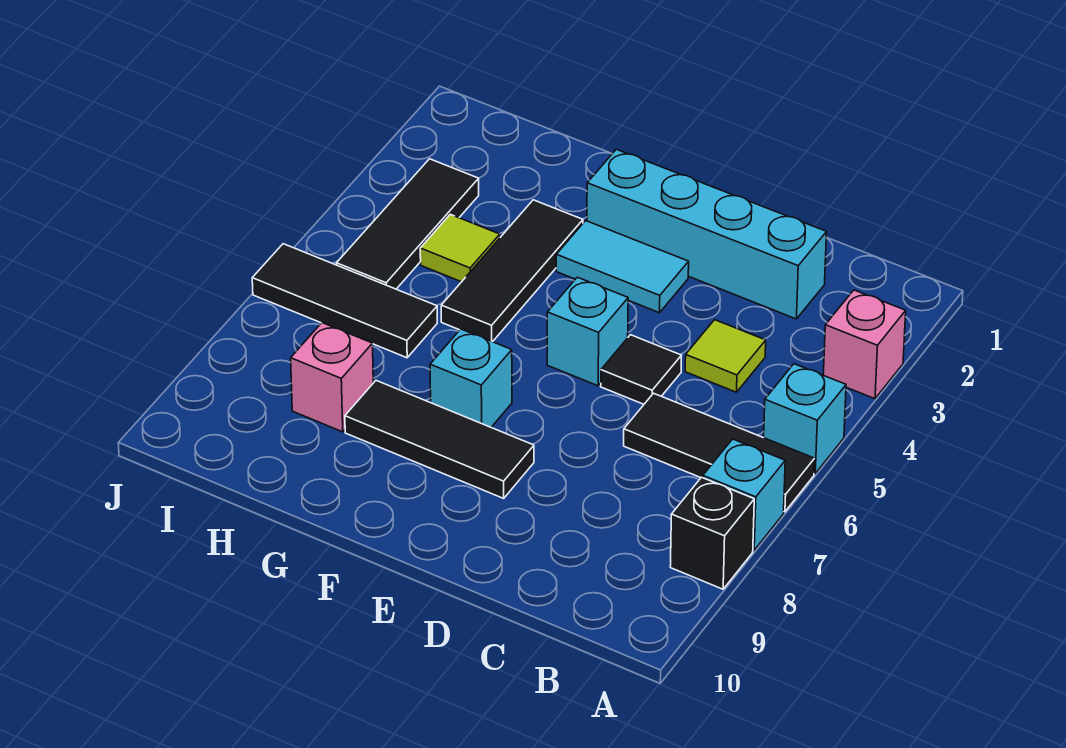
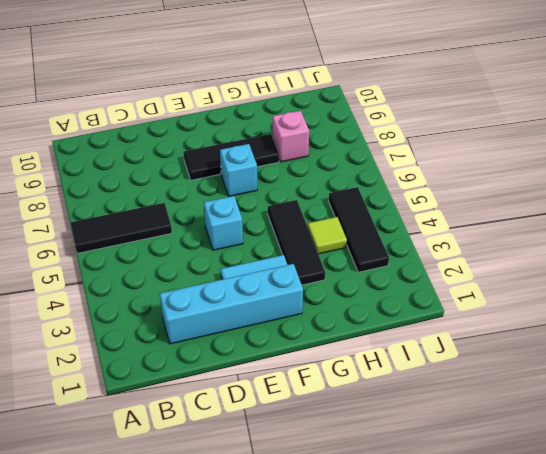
none -> pink 1x1 brick [823,290,906,399]
none -> cyan 1x1 brick [764,364,846,474]
none -> cyan 1x1 brick [703,439,785,550]

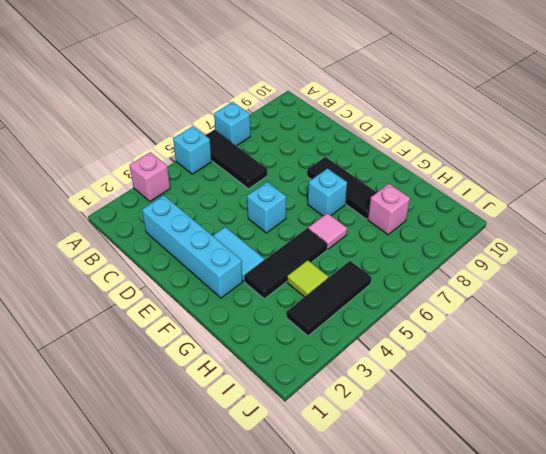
pink 1x1 tile [308,213,347,249] -> none
none -> black 1x1 brick [670,477,754,589]
none -> lime 1x1 tile [685,320,766,392]
none -> black 1x1 tile [601,335,682,404]

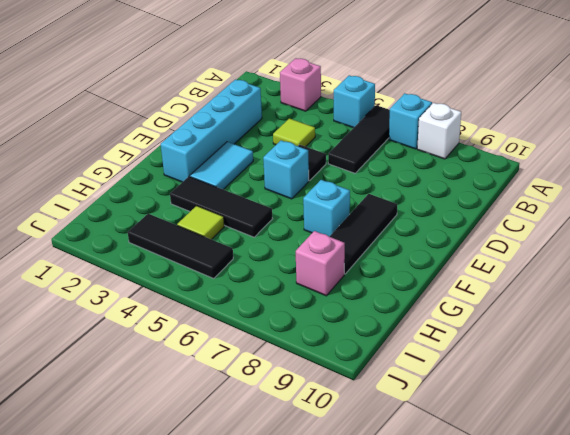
white 1x1 brick [417,103,461,159] -> black 1x1 brick [670,477,754,589]
none -> black 1x3 tile [252,244,437,358]

